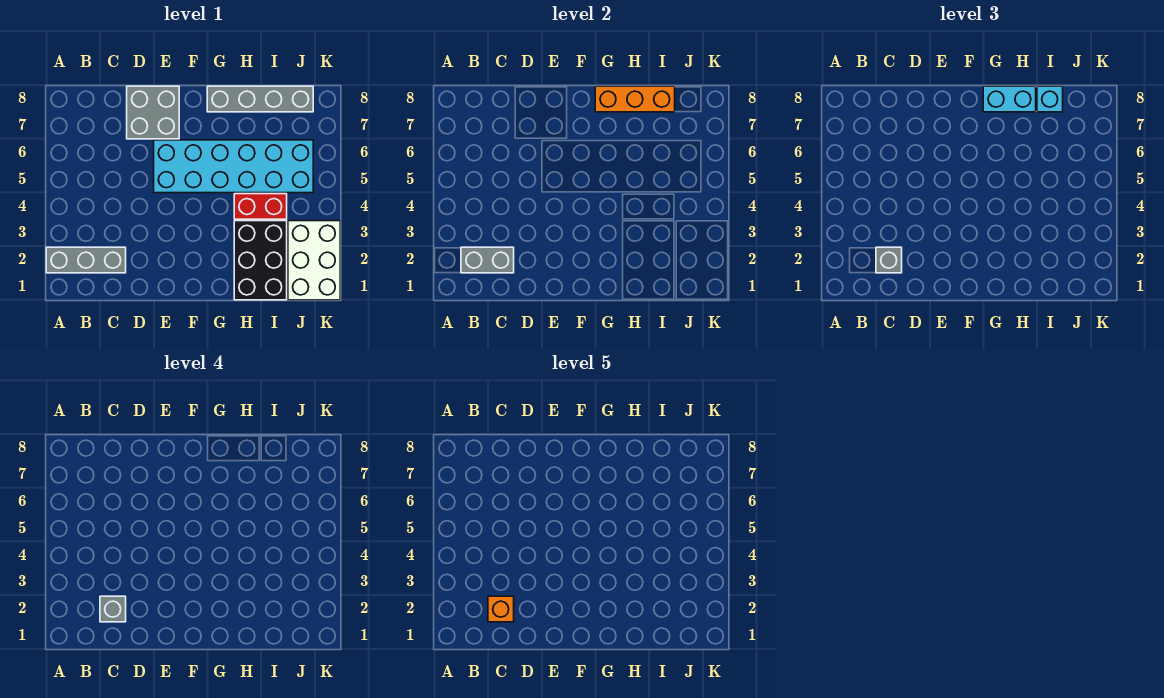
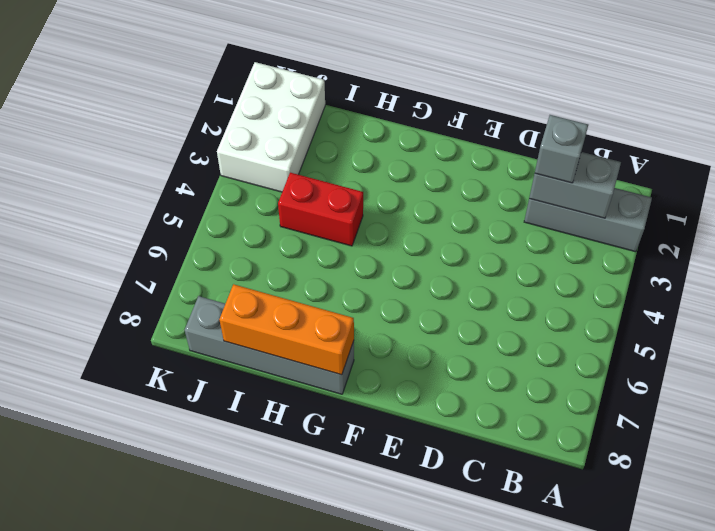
none -> grey 2x2 brick [127,86,179,139]
none -> cyan 2x6 brick [154,140,313,193]
none -> black 2x3 brick [234,221,287,300]

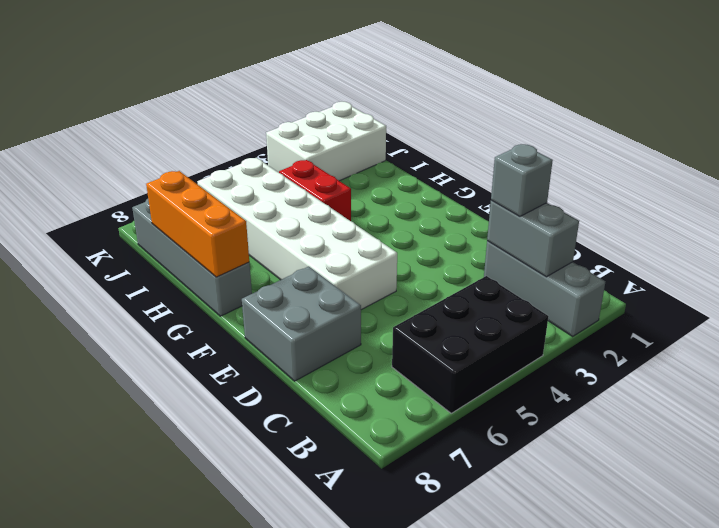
black 2x3 brick [392,276,549,413] -> black 2x3 brick moved to [234,221,287,300]
white 2x6 brick [197,158,397,310] -> cyan 2x6 brick [154,140,313,193]
none -> cyan 1x2 brick [983,86,1036,112]
none -> cyan 1x1 brick [1037,86,1063,112]
none -> grey 1x1 brick [100,596,126,622]

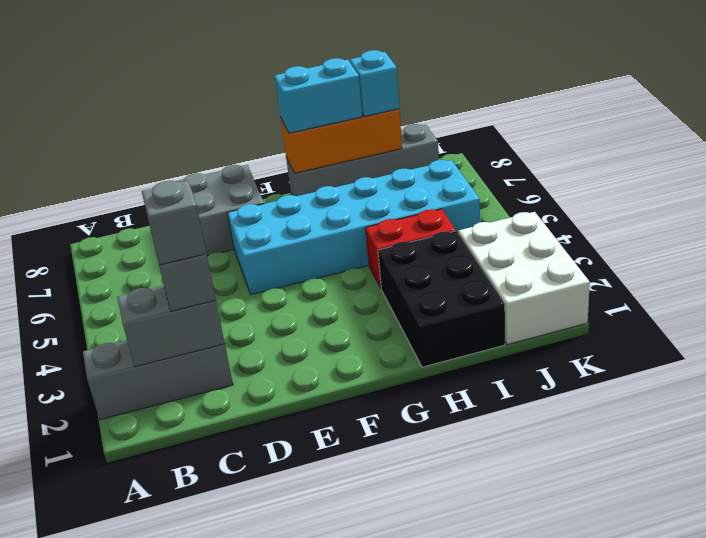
none -> orange 1x1 brick [488,596,514,622]

